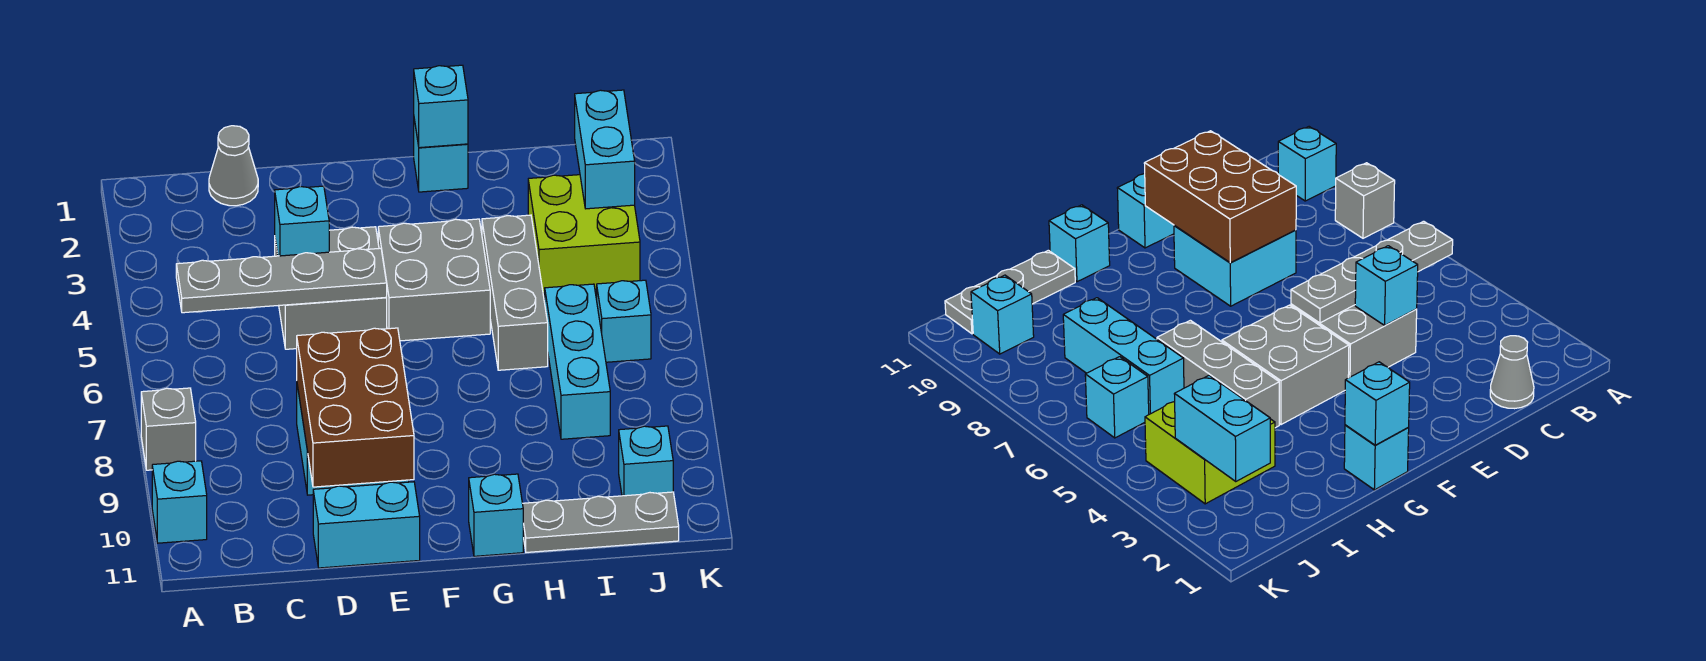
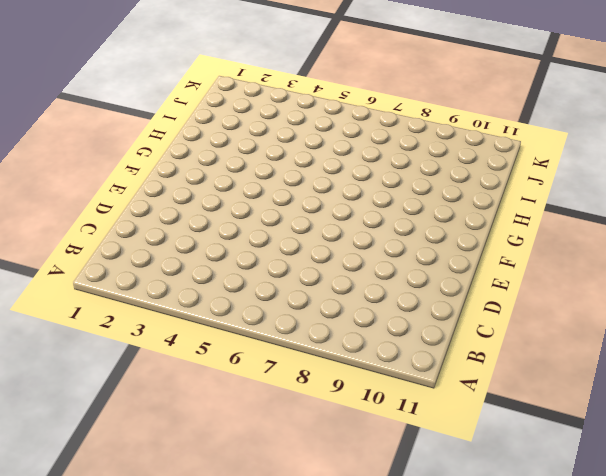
none -> grey 1x1 brick [141,388,196,470]
none -> cyan 1x1 brick [152,461,207,543]
none -> grey 1x1 cone [209,126,258,206]

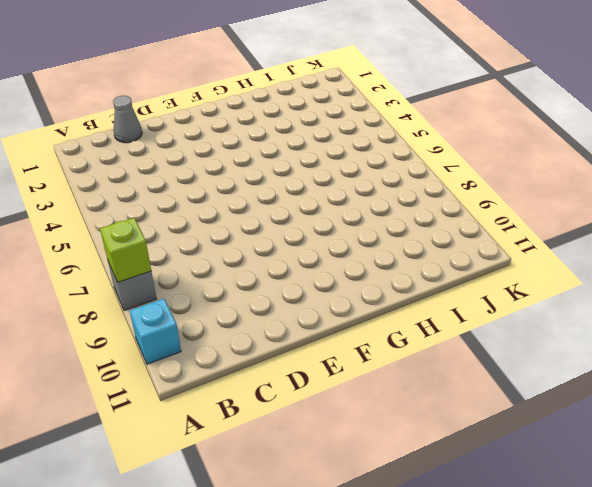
lime 1x1 brick [100,218,151,282] -> none
none -> grey 2x2 brick [275,227,387,349]
none -> cyan 2x2 brick [1174,225,1296,306]
none -> cyan 1x2 brick [313,482,420,568]

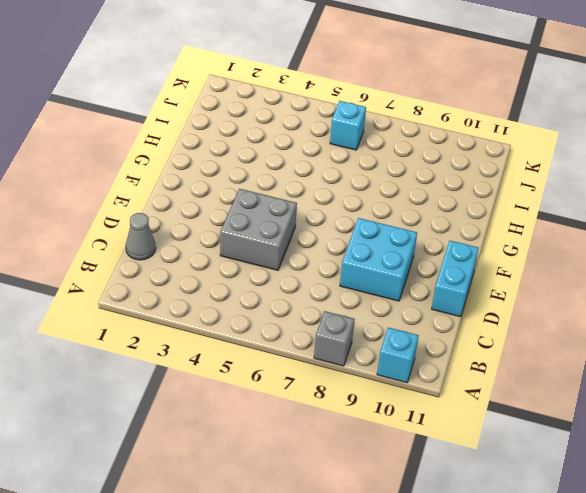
none -> grey 2x2 brick [378,219,490,341]
none -> cyan 1x1 brick [414,120,468,192]
none -> cyan 1x1 brick [469,474,523,556]

